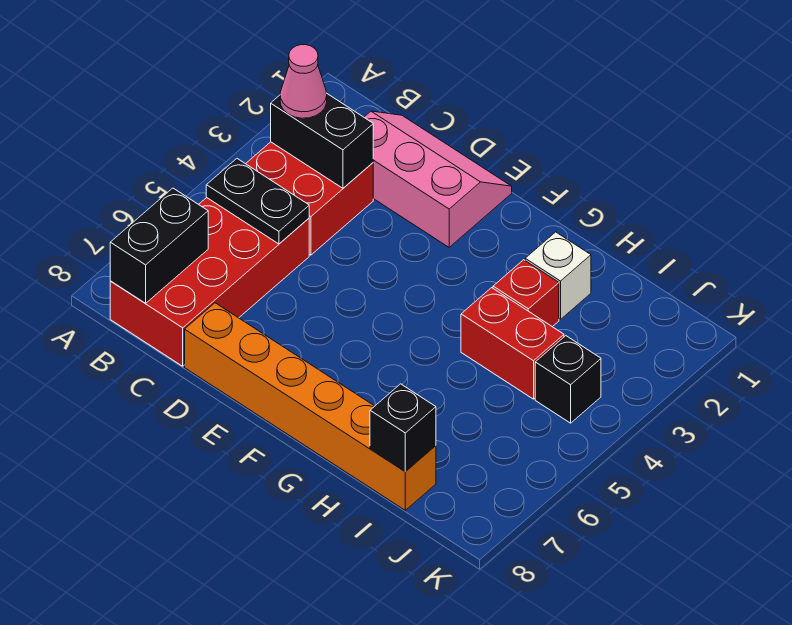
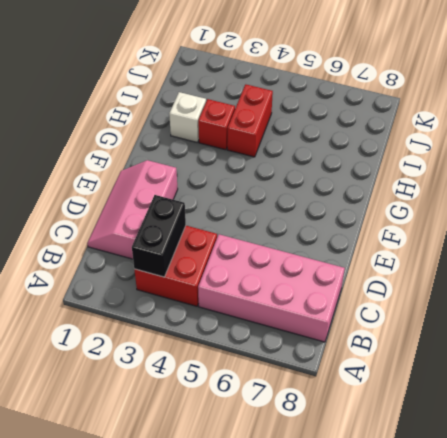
pink 2x4 brick [198,234,345,342] -> red 2x4 brick [110,198,309,366]
none -> orange 1x6 brick [185,303,436,510]
none -> black 1x1 brick [535,336,601,423]
none -> black 1x2 plate [206,159,309,244]

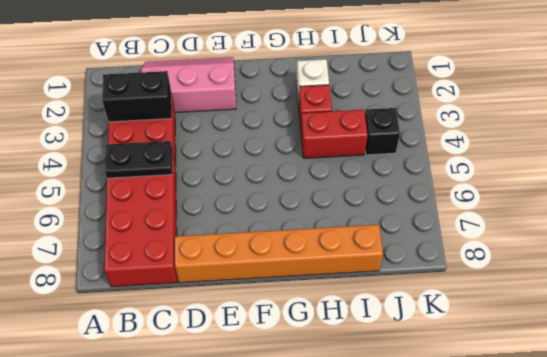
none -> black 1x2 brick [110,188,208,303]
none -> black 1x1 brick [370,384,436,472]
none -> pink 1x1 cone [280,45,327,118]

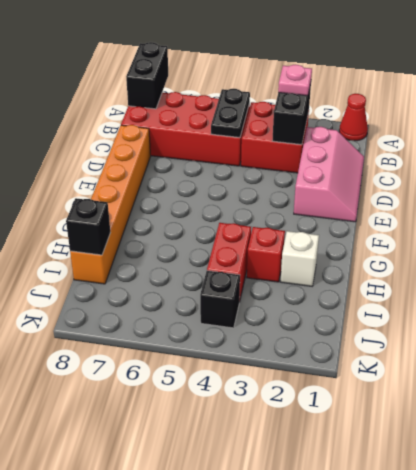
red 1x1 cone [339,94,368,141] -> none
black 1x2 brick [126,42,168,109] -> black 1x2 brick turned to [110,188,208,303]
pink 1x1 plate [278,65,312,96] -> pink 1x1 cone [280,45,327,118]

